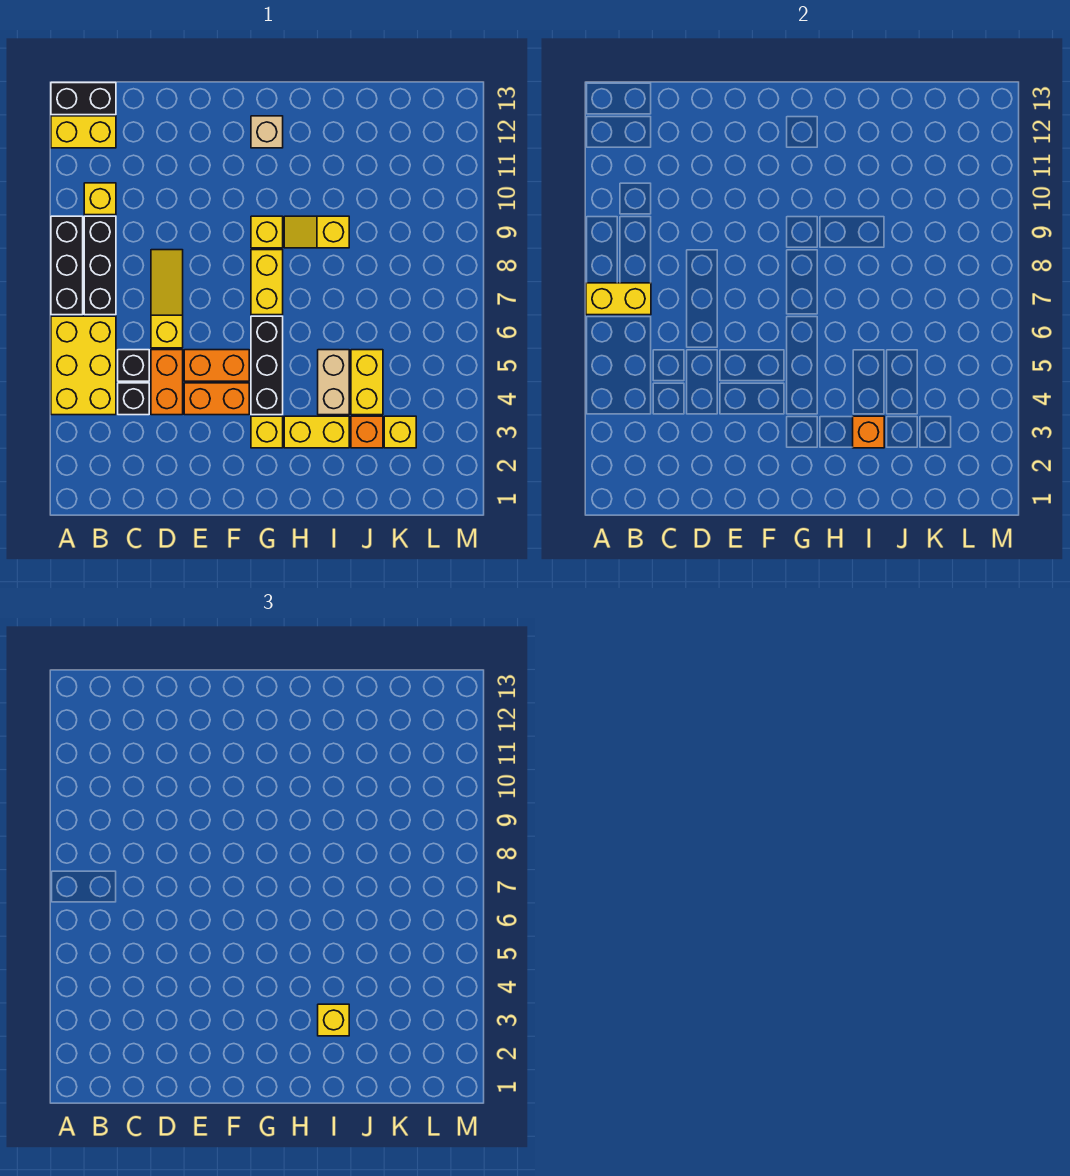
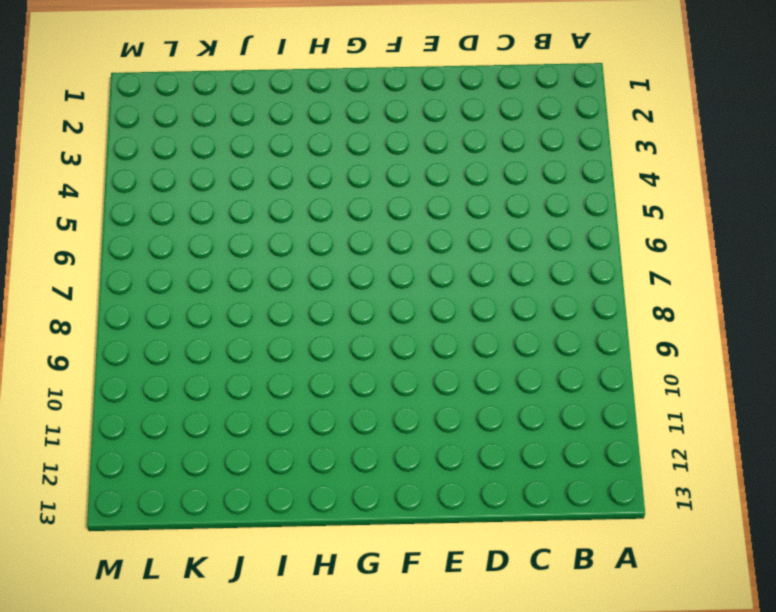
none -> yellow 2x3 brick [51,316,116,415]
none -> black 1x3 brick [51,216,83,315]
none -> yellow 1x2 brick [51,116,116,148]

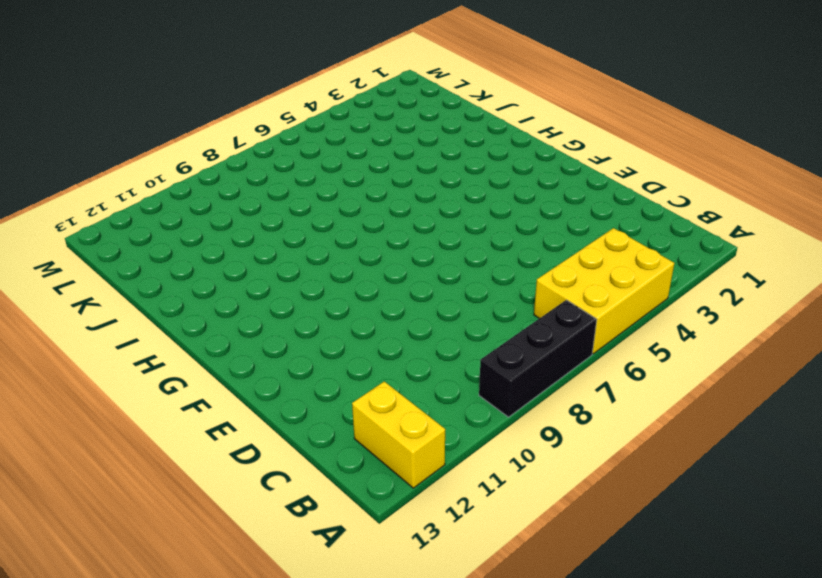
none -> black 1x2 brick [51,83,116,115]
none -> black 1x3 brick [84,216,116,315]
none -> yellow 1x1 brick [84,183,116,215]

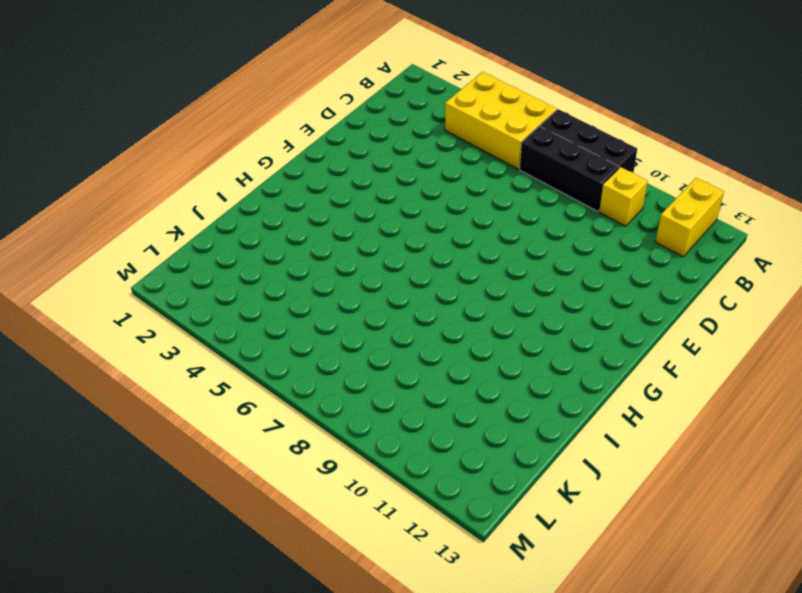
none -> black 1x2 brick [51,83,116,115]
none -> black 1x1 brick [118,383,149,415]
none -> black 1x1 brick [118,350,149,381]

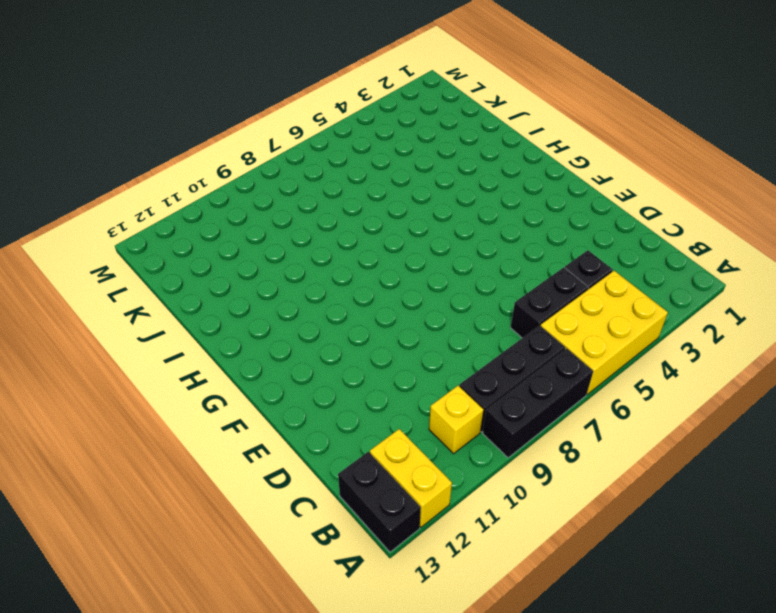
black 1x2 brick [511,267,589,338] -> black 1x1 brick [118,350,149,381]
none -> orange 1x2 brick [151,350,183,415]
none -> yellow 1x3 slope [151,250,183,348]
none -> orange 1x2 brick [184,383,249,415]

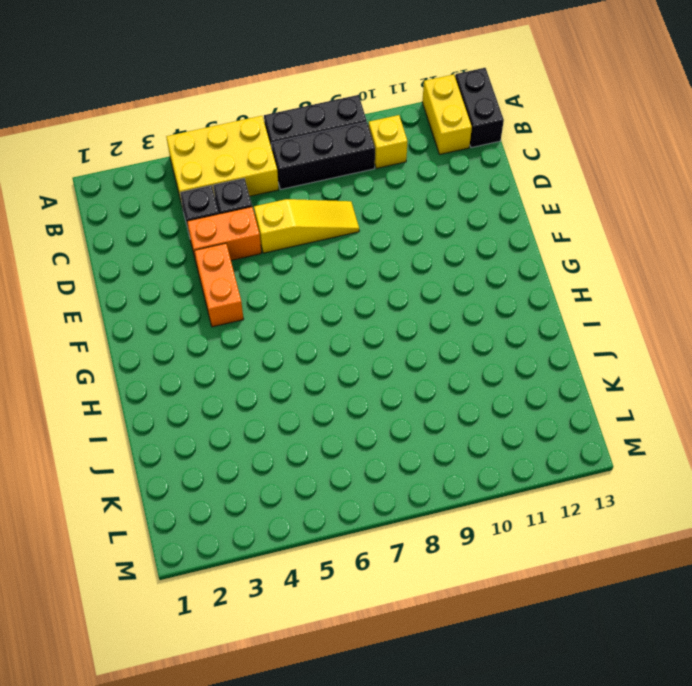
none -> orange 1x2 brick [184,350,249,381]
none -> yellow 1x1 brick [251,416,283,448]
none -> black 1x3 brick [251,316,283,415]

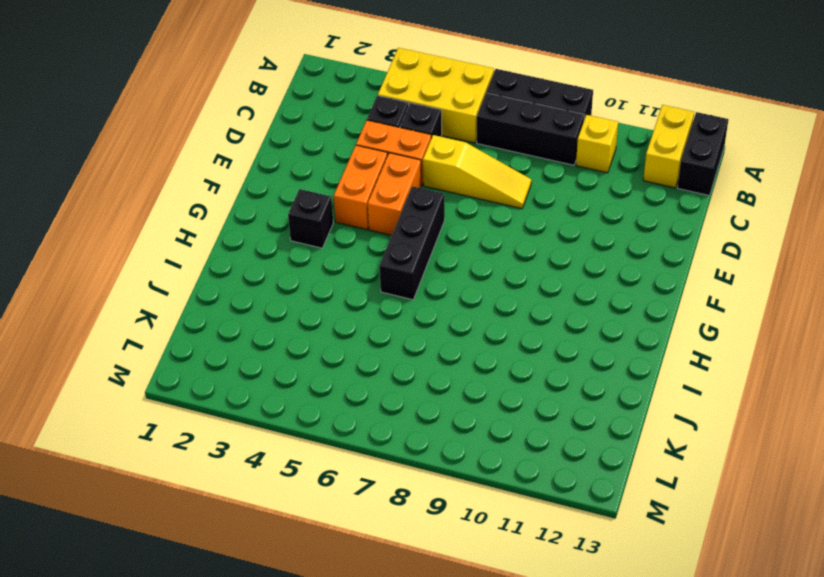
black 1x3 brick [380,186,445,300] -> black 1x3 brick turned to [251,316,283,415]
black 1x1 brick [288,189,333,248] -> yellow 1x1 brick [251,416,283,448]
none -> yellow 1x2 brick [251,250,283,315]
none -> yellow 1x1 brick [251,216,283,248]
none -> tan 1x1 brick [251,116,283,148]

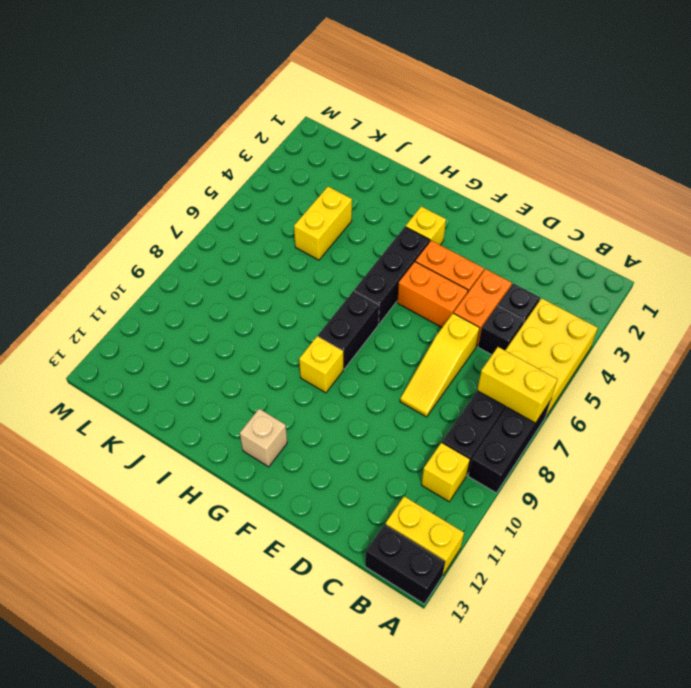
black 1x2 brick [318,291,379,369] -> yellow 1x2 brick [251,250,283,315]
none -> yellow 1x2 brick [284,416,349,448]
none -> yellow 1x2 slope [284,216,349,248]
none -> tan 1x2 brick [318,350,349,415]

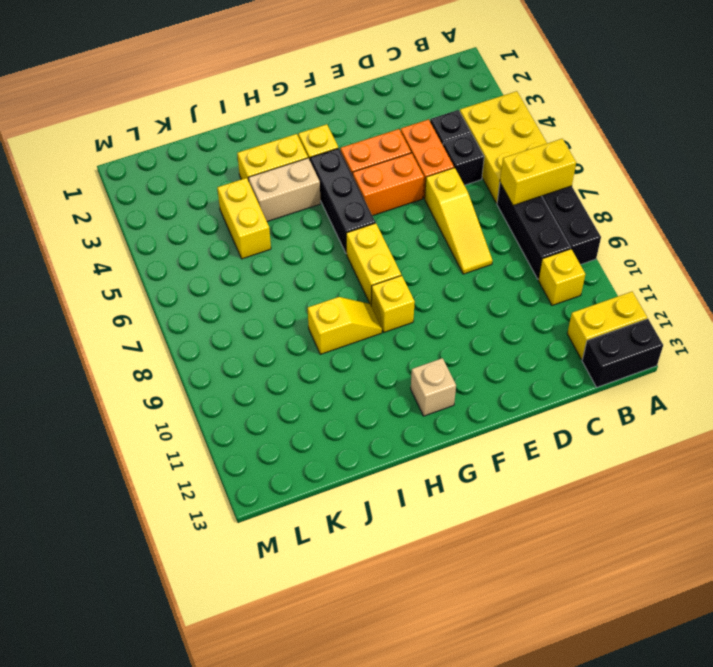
tan 1x2 brick [249,158,321,222] -> tan 1x2 brick turned to [318,350,349,415]
none -> orange 1x1 brick [351,416,383,448]
none -> yellow 1x1 brick [384,416,416,448]
none -> orange 1x1 brick [853,416,884,448]

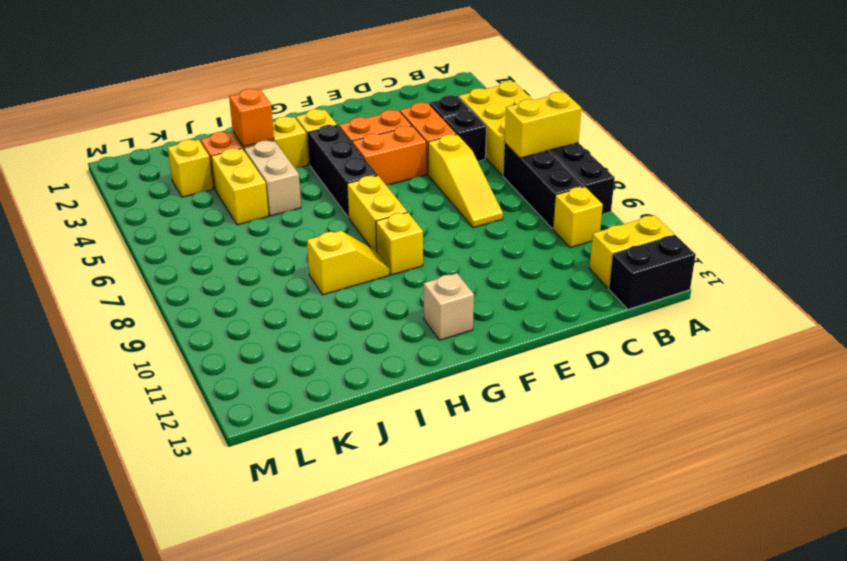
none -> yellow 1x1 brick [318,1004,349,1036]

